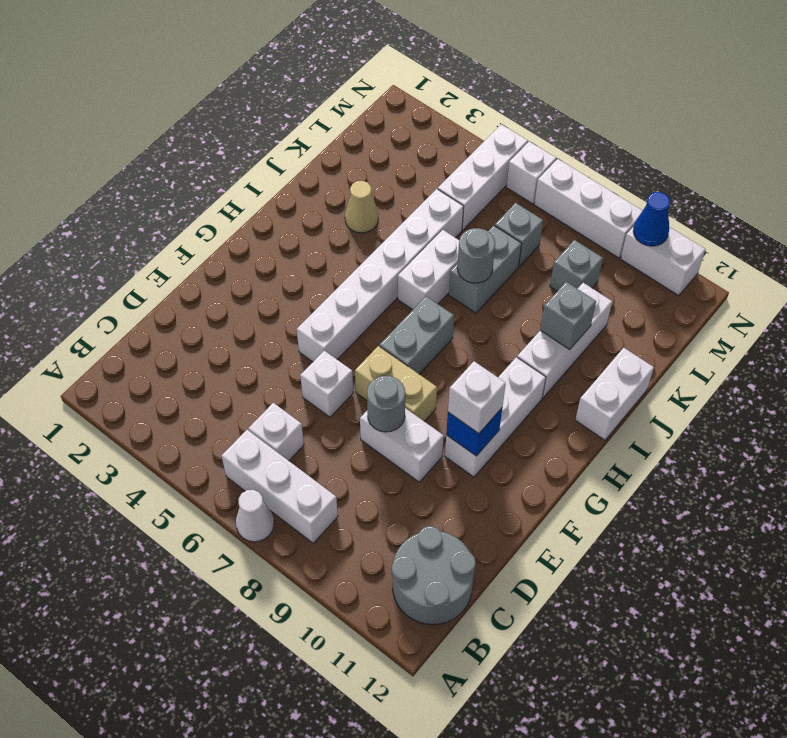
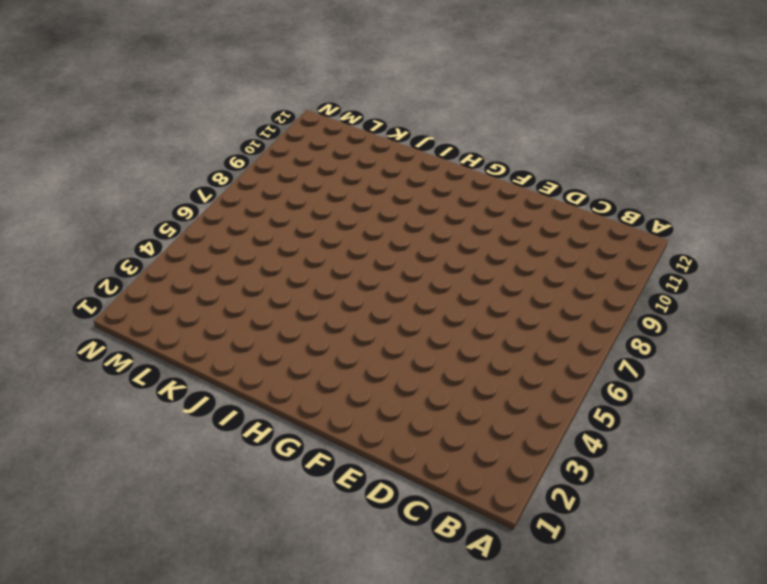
none -> white 1x1 cone [236,490,274,542]
none -> white 1x3 brick [221,430,338,543]
none -> grey 2x2 round brick [392,526,476,625]

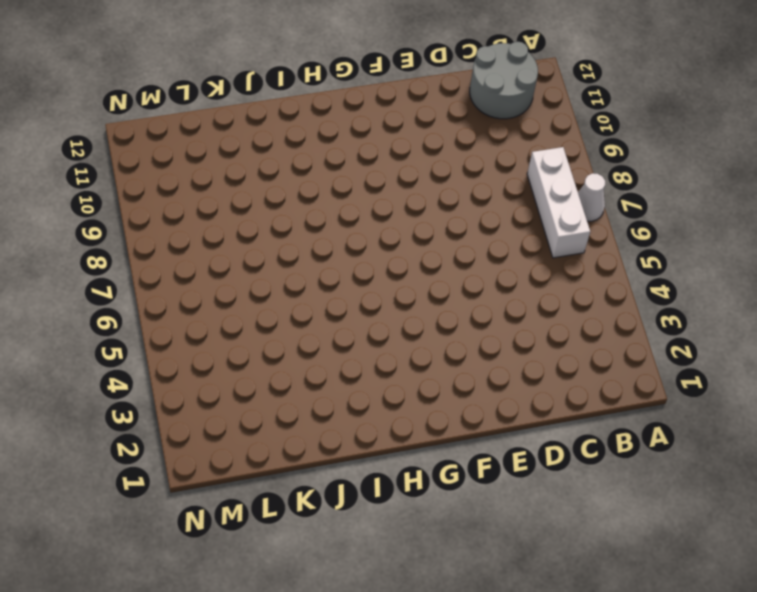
none -> white 1x1 brick [248,403,304,461]
none -> white 1x1 brick [300,351,353,417]
none -> white 1x2 brick [360,408,444,482]

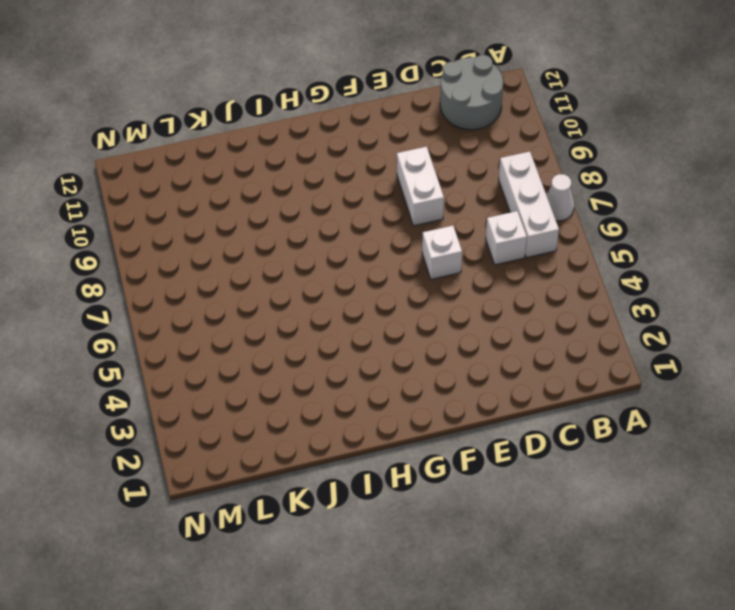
none -> white 1x6 brick [297,189,464,362]
none -> tan 1x2 brick [355,346,437,422]
none -> white 1x3 brick [445,357,546,477]

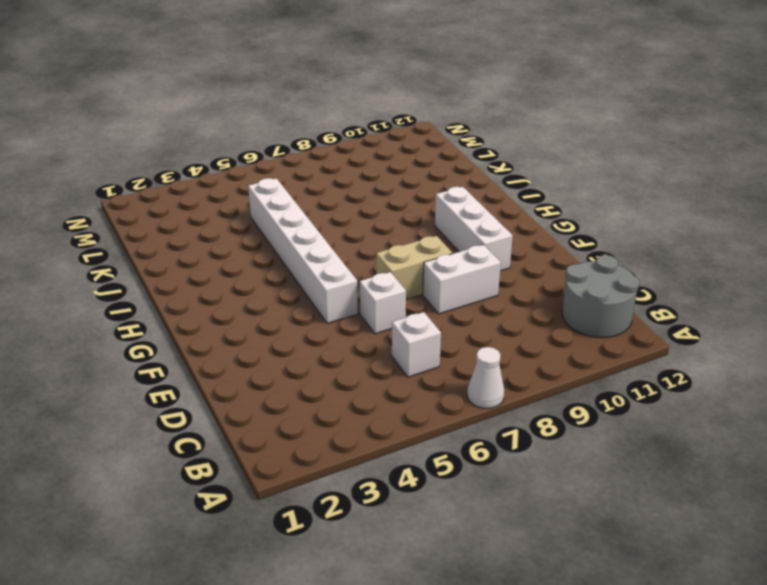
none -> white 1x3 brick [221,430,338,543]
none -> grey 1x2 brick [379,296,454,374]
none -> white 1x2 brick [398,230,459,310]

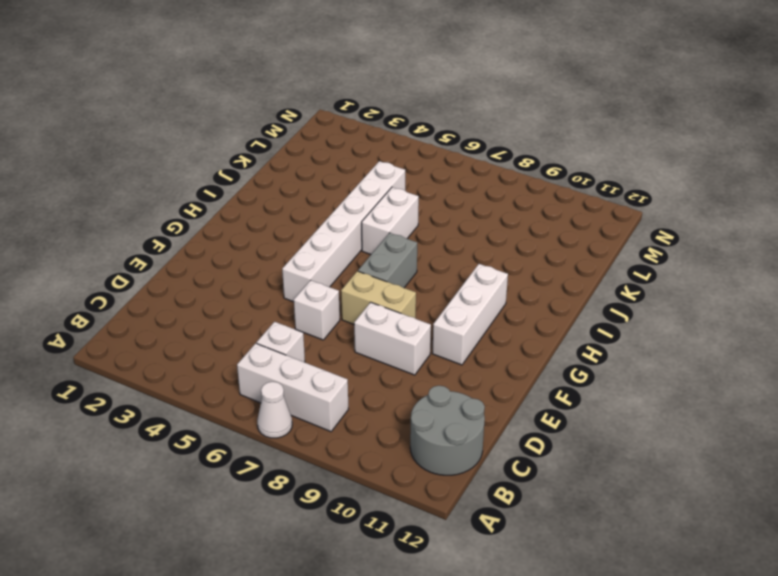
none -> white 1x3 brick [517,283,612,398]
none -> white 1x2 brick [575,348,654,440]
none -> tan 1x1 cone [345,181,378,233]

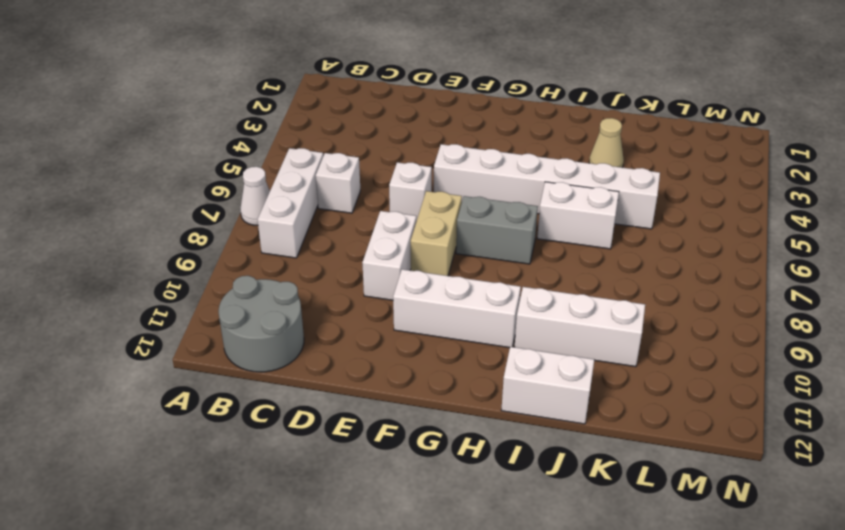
none -> grey 1x2 brick [449,226,522,313]
none -> white 1x3 brick [438,124,528,230]
none -> grey 1x1 brick [495,203,543,266]

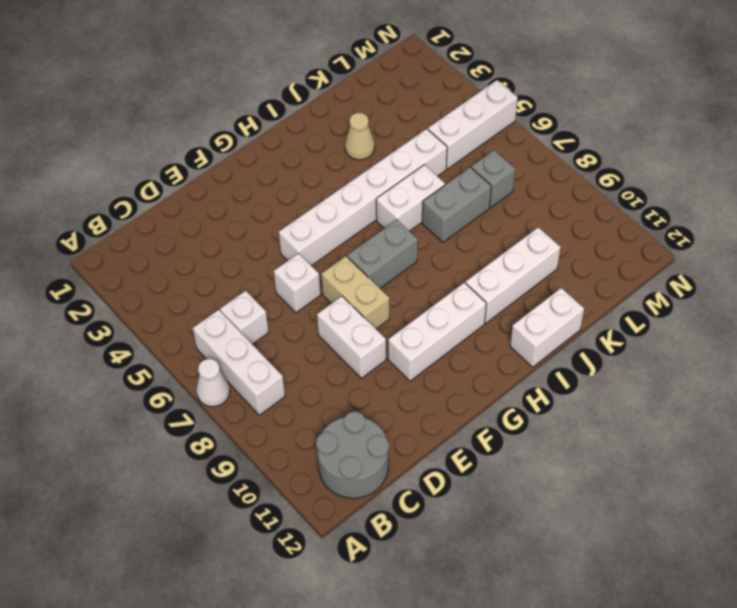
none -> grey 1x1 brick [550,240,603,291]
none -> white 1x1 brick [507,141,556,204]
none -> white 1x3 brick [534,159,643,258]

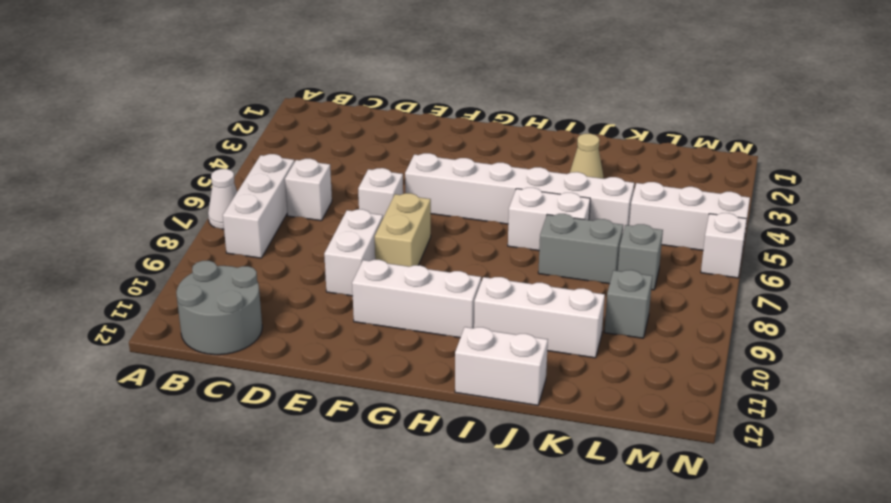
none -> grey 1x2 brick [379,296,454,374]
none -> white 1x3 brick [534,159,643,258]
none -> white 1x2 brick [621,226,705,296]

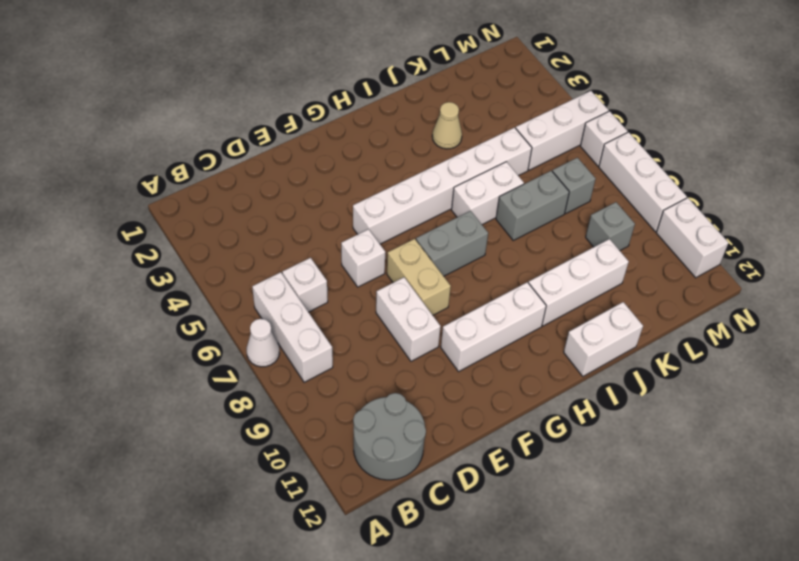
none -> grey 1x1 round brick [367,376,405,432]
none -> blue 1x1 brick [446,408,502,456]
none -> grey 1x1 round brick [457,228,495,283]

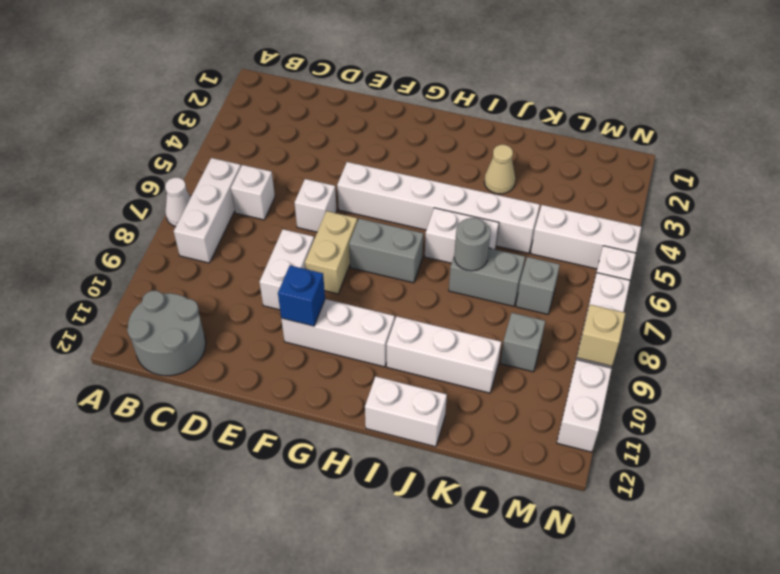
tan 1x1 brick [577,305,625,366] -> none
none -> grey 1x1 round brick [367,376,405,432]
none -> grey 1x1 brick [540,282,596,350]
none -> blue 1x1 cone [633,192,670,246]

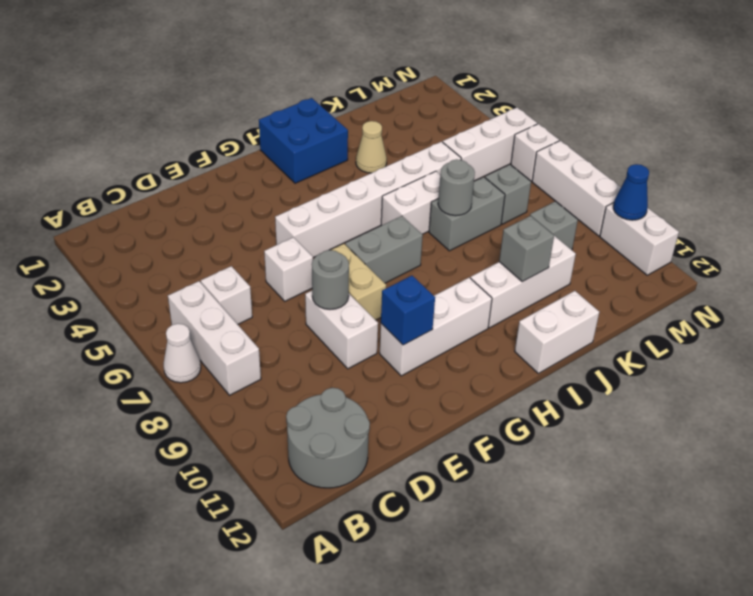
blue 2x2 brick [259,98,348,183] -> none
none -> white 1x1 brick [448,361,506,433]

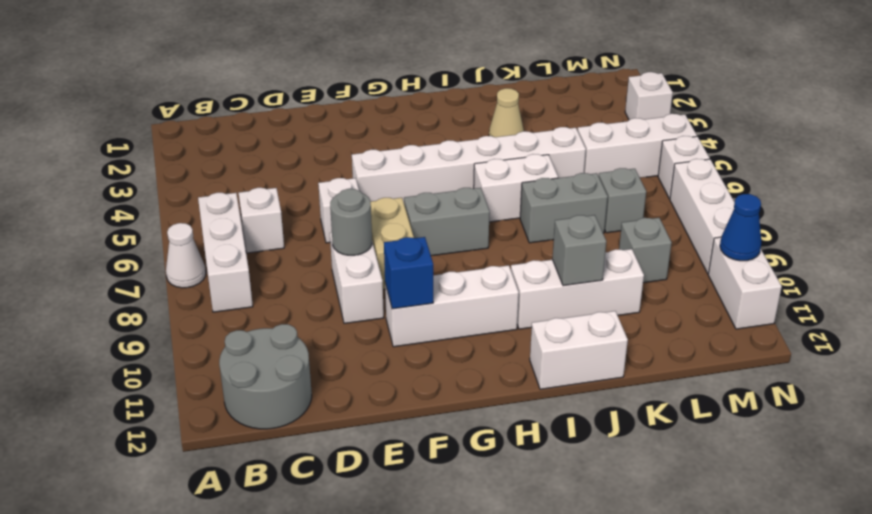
white 1x1 brick [625,72,673,120] -> white 1x1 brick moved to [448,361,506,433]
none -> grey 1x1 round brick [457,228,495,283]

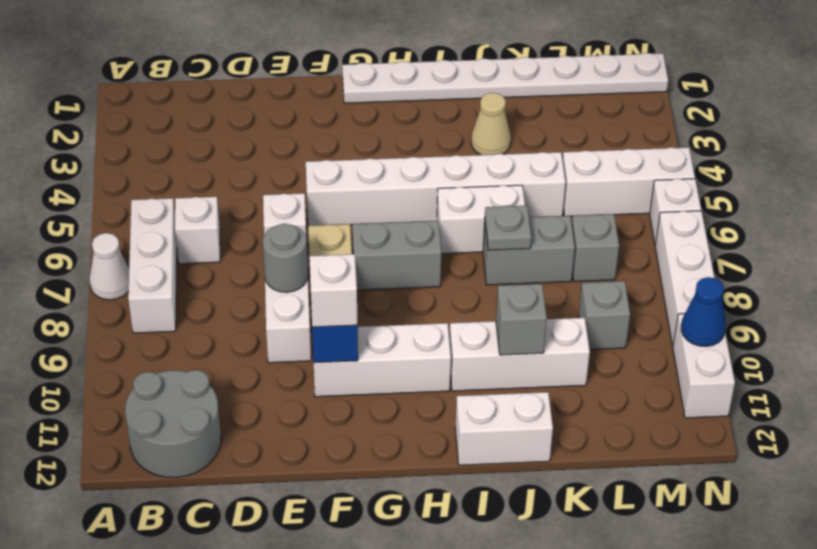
white 1x8 plate [342,53,668,103] -> none
grey 1x1 plate [485,206,531,250] -> grey 1x1 round brick [457,228,495,283]

